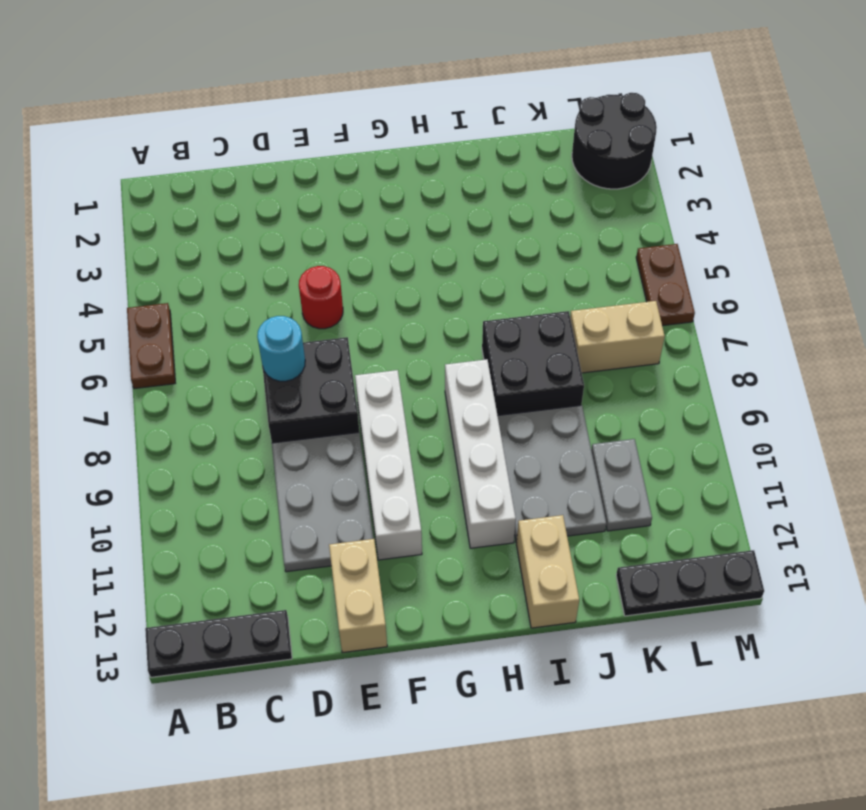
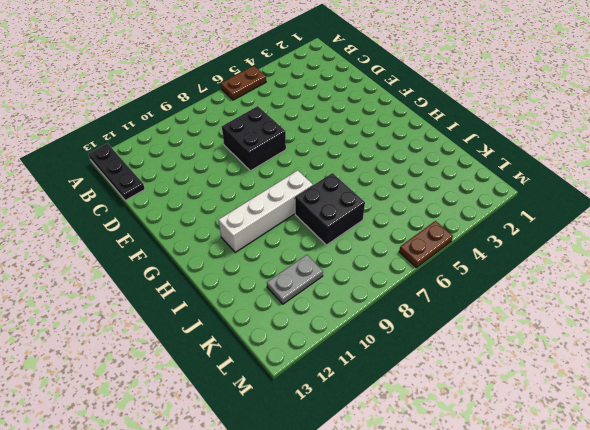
none -> grey 2x3 plate [272,432,373,572]
none -> red 1x1 round brick [299,266,343,329]
none -> tan 1x2 brick [329,539,387,653]

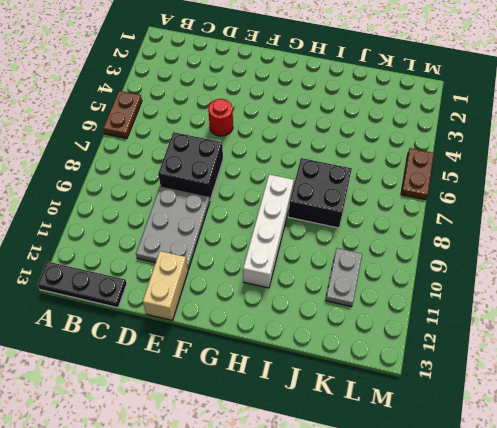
none -> white 1x4 brick [355,370,422,560]
none -> grey 2x3 plate [498,405,606,543]
none -> tan 1x2 brick [516,515,579,628]

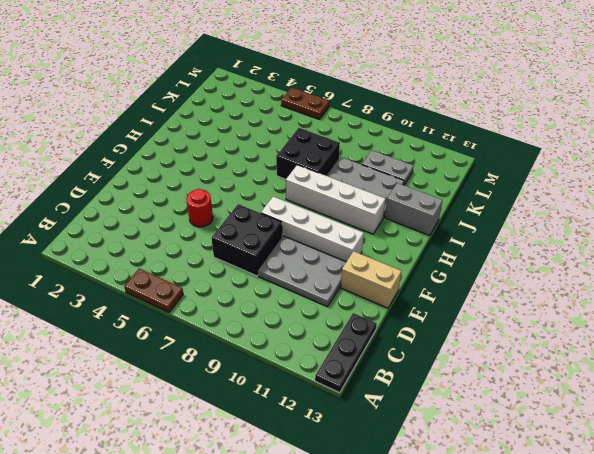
grey 1x2 brick [385,183,443,236] -> tan 1x2 brick [516,515,579,628]
none -> tan 1x2 brick [570,301,665,373]
none -> black 1x3 plate [616,550,764,616]
none -> black 2x2 round brick [572,93,657,189]

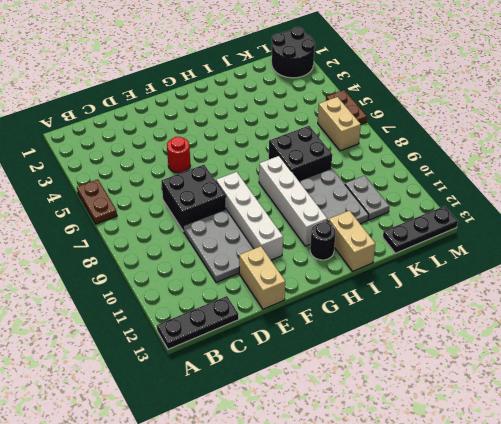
black 1x1 round brick [310,222,336,260] -> none
tan 1x2 brick [318,97,361,151] -> tan 1x2 brick turned to [570,301,665,373]
none -> cyan 1x1 round brick [257,316,305,381]

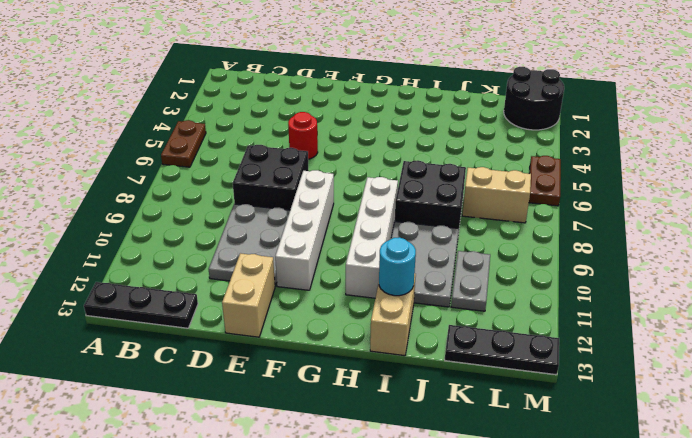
cyan 1x1 round brick [379,237,416,296] -> cyan 1x1 round brick moved to [257,316,305,381]

